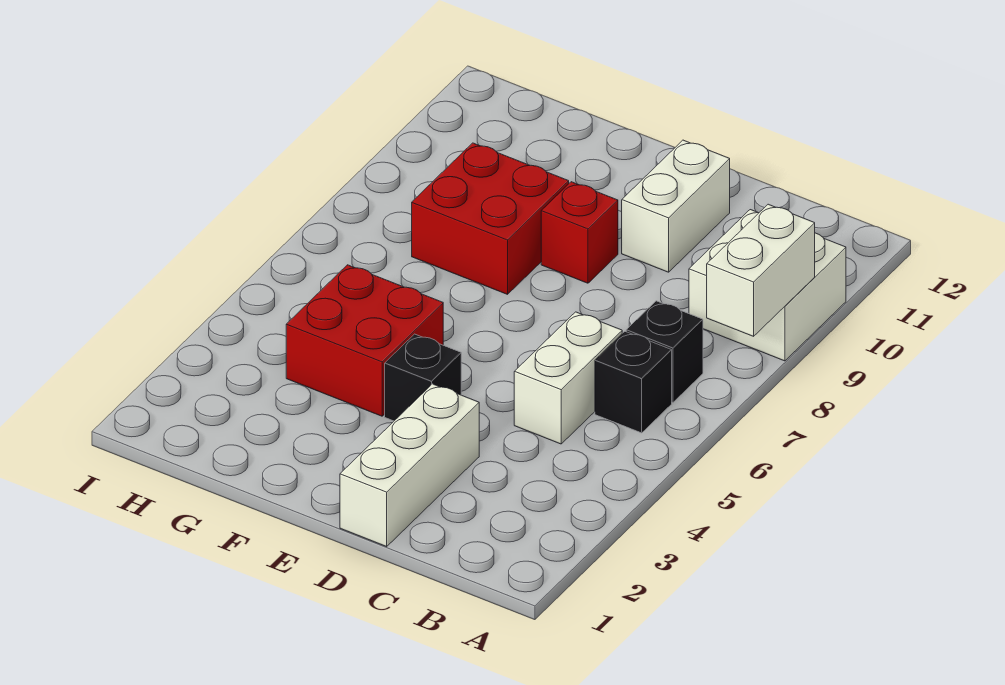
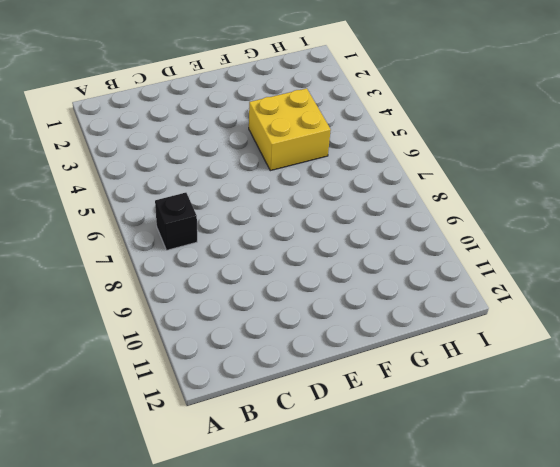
yellow 2x2 brick [249,88,331,171] -> red 2x2 brick [286,265,443,416]
none -> white 2x2 brick [689,210,846,361]
none -> black 1x1 brick [595,332,672,433]

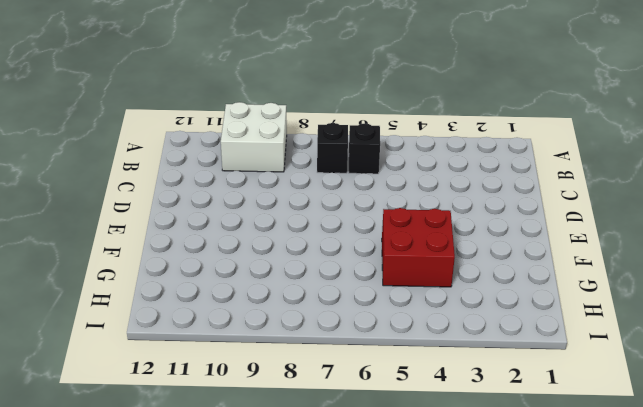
none -> white 1x2 brick [514,312,622,444]
none -> white 1x3 brick [340,384,479,546]

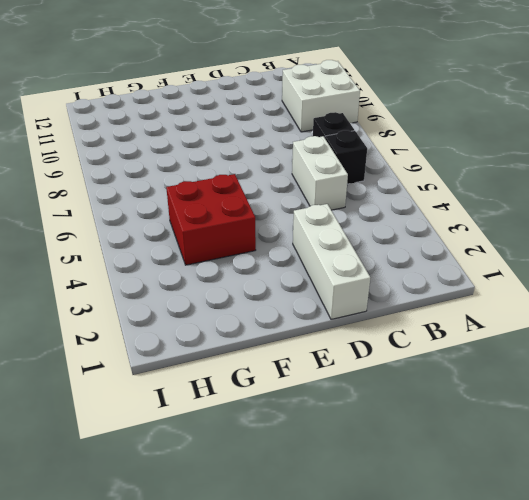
none -> white 1x2 brick [622,140,730,272]
none -> black 1x1 brick [385,334,461,421]

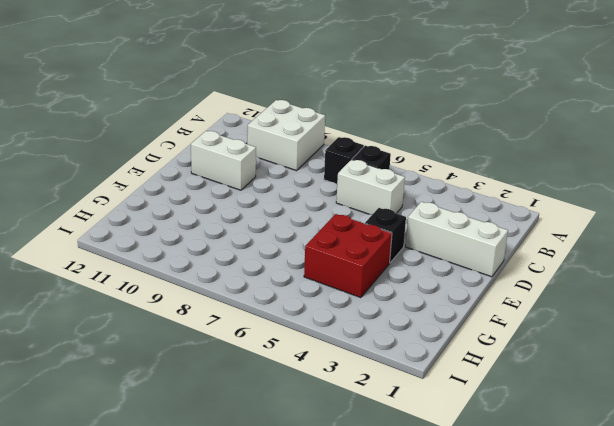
none -> red 1x1 brick [541,182,618,283]
none -> red 2x2 brick [412,143,569,294]

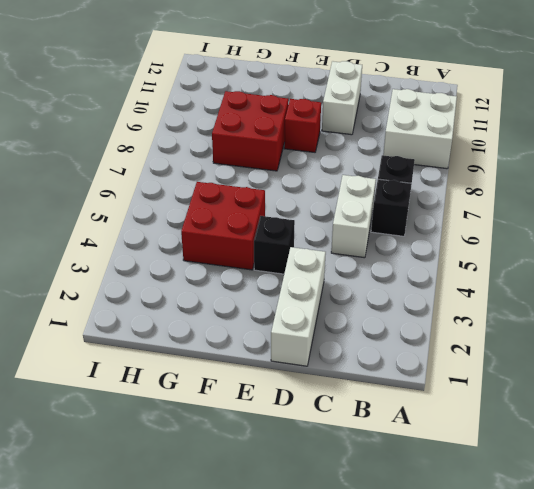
none -> white 1x2 brick [707,204,815,336]

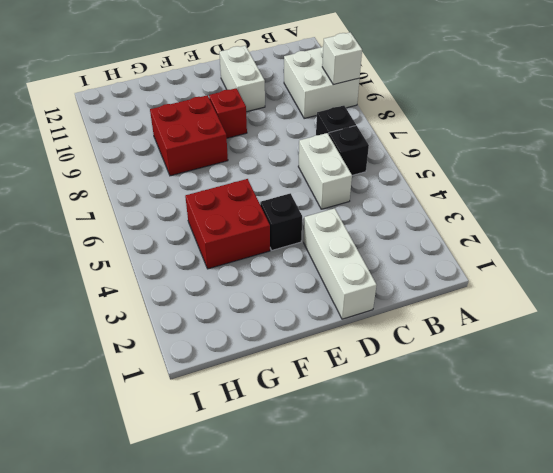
white 1x1 brick [322,32,362,85] -> white 1x2 brick [707,204,815,336]

